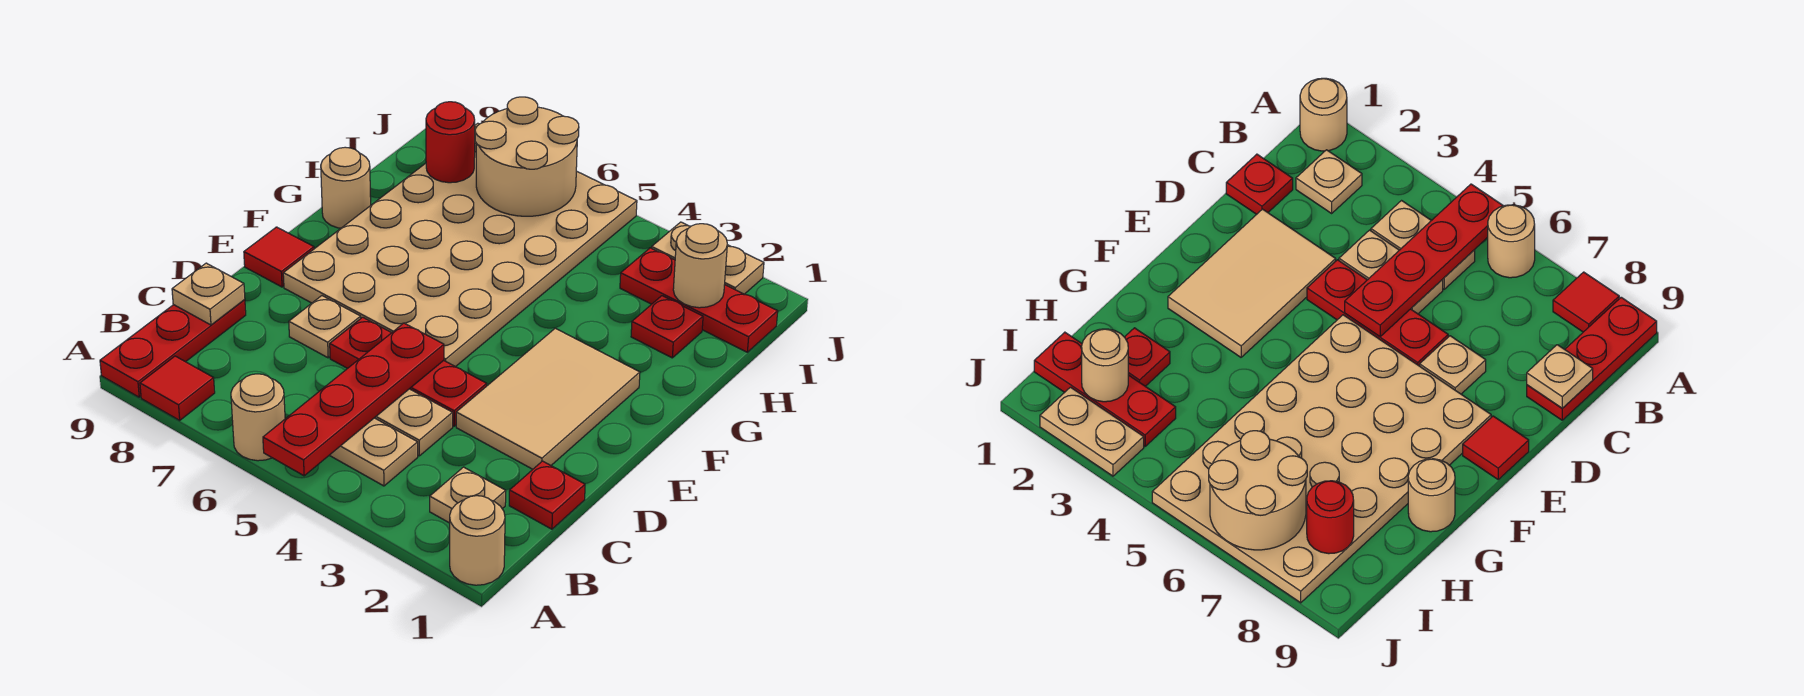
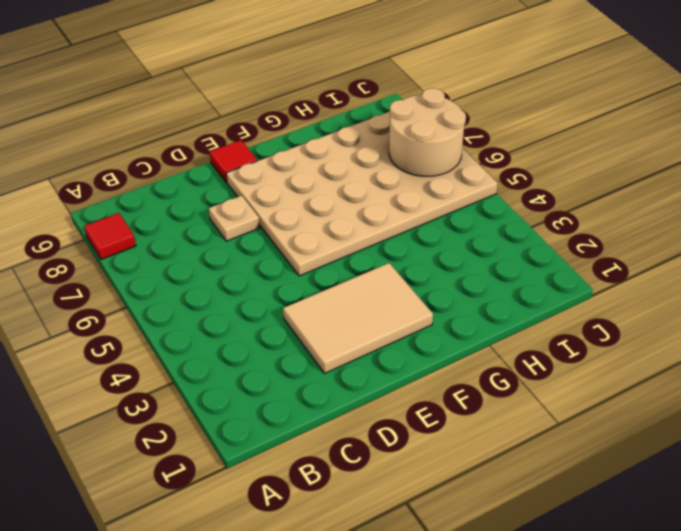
none -> tan 1x1 round brick [450,496,505,585]
none -> tan 1x1 round brick [231,374,285,461]
none -> red 1x3 plate [100,300,246,397]

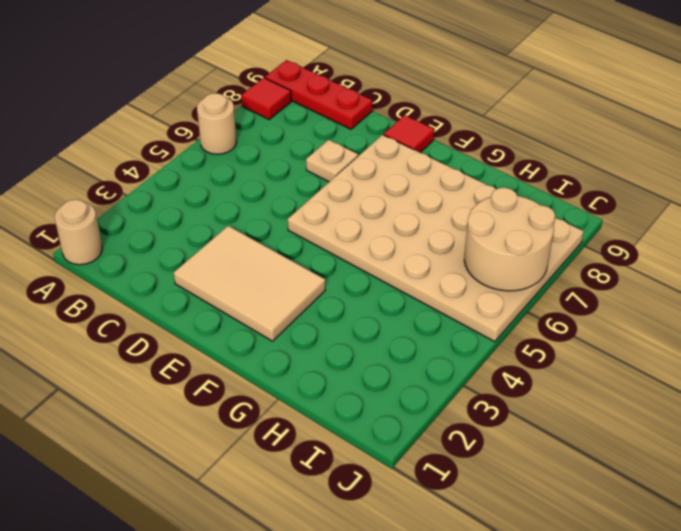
none -> tan 1x1 plate [430,467,506,523]
none -> tan 1x2 plate [329,418,418,486]
none -> red 1x1 plate [509,461,585,529]

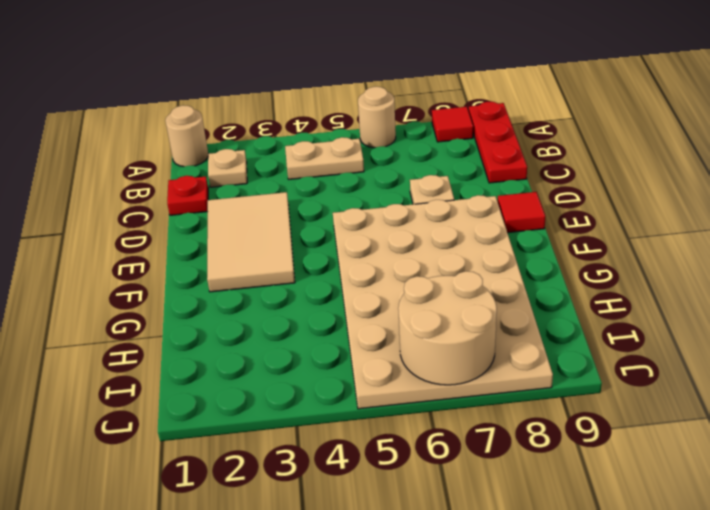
none -> tan 1x2 plate [375,389,453,456]
none -> red 1x3 plate [330,317,487,426]
none -> tan 1x1 round brick [321,147,371,228]

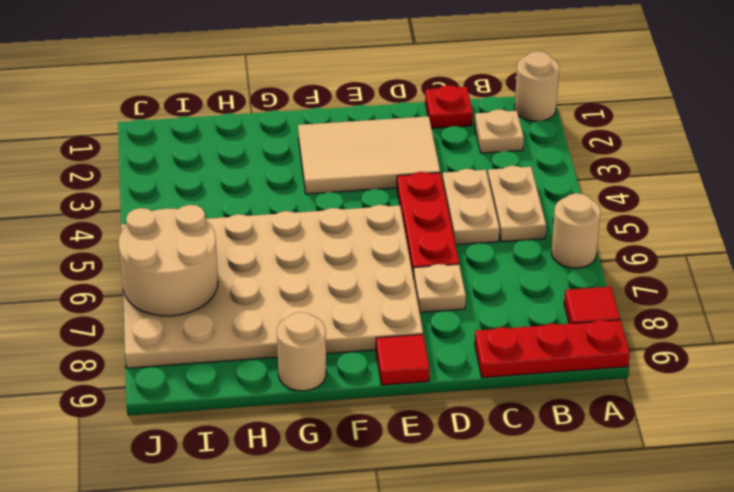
none -> red 1x1 plate [631,296,703,358]
none -> red 1x3 plate [620,248,778,352]
none -> tan 1x2 plate [652,222,764,294]

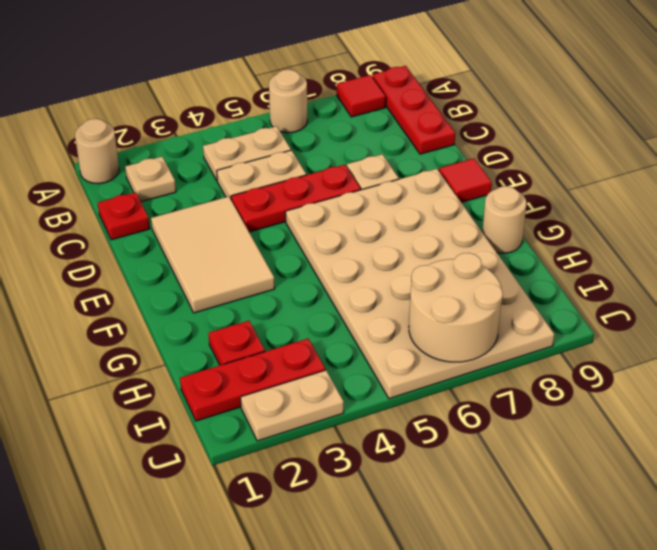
none -> red 1x4 plate [263,323,444,476]
none -> tan 1x1 plate [172,263,245,325]
none -> tan 1x1 round brick [673,224,727,308]

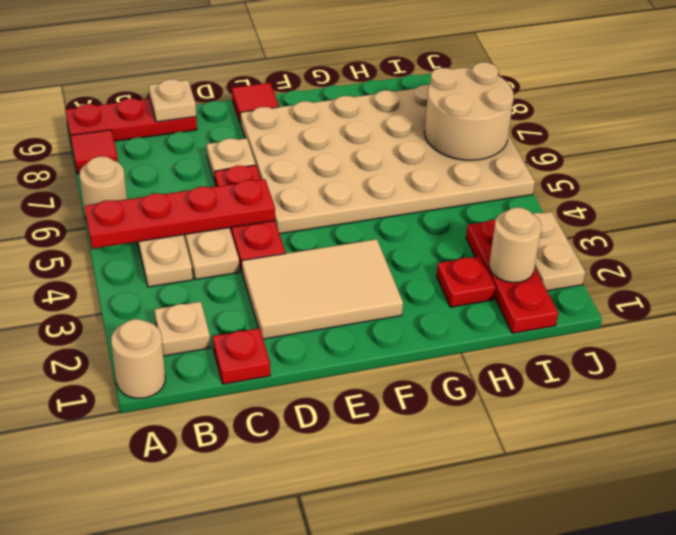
none -> tan 1x1 round brick [321,147,371,228]
none -> red 1x1 round brick [426,102,475,183]

